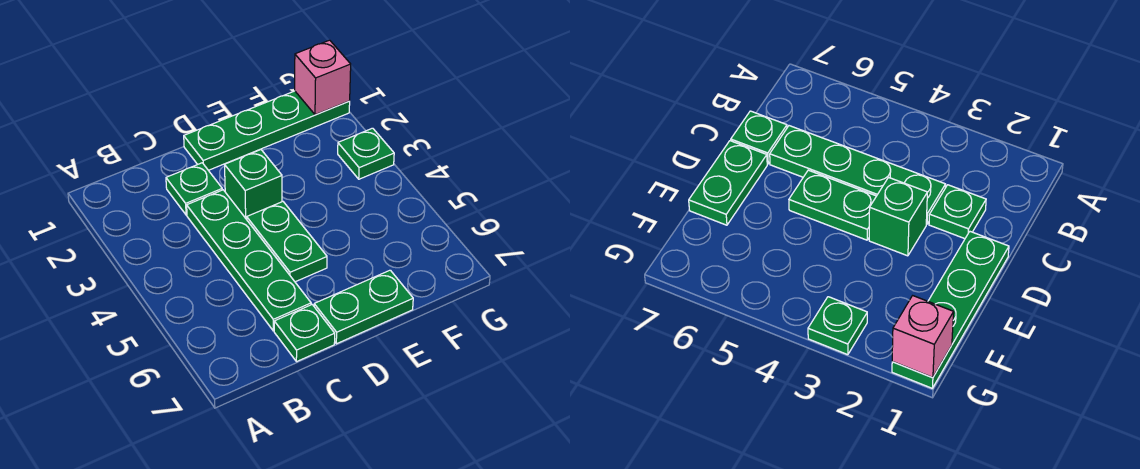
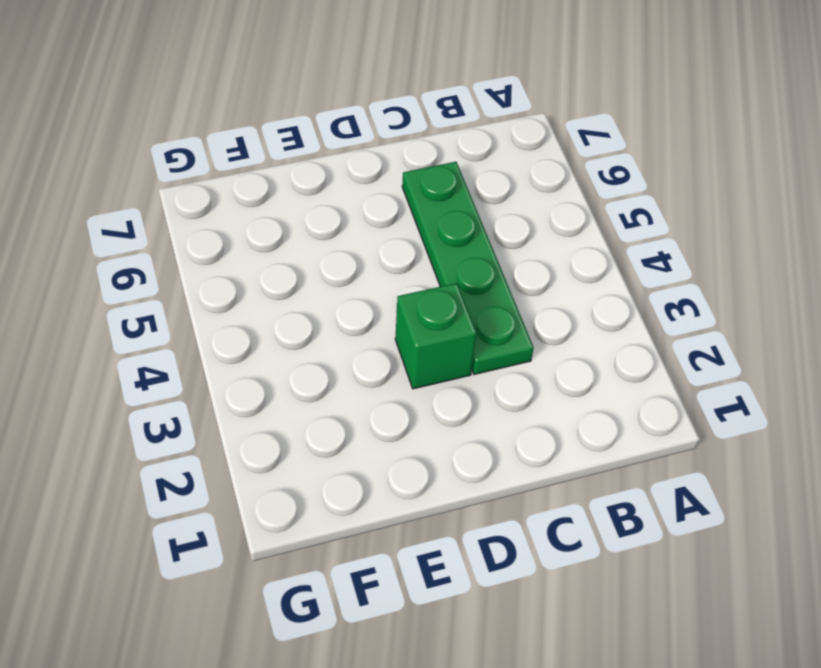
none -> green 1x1 plate [166,163,222,215]
none -> green 1x1 plate [274,305,335,362]

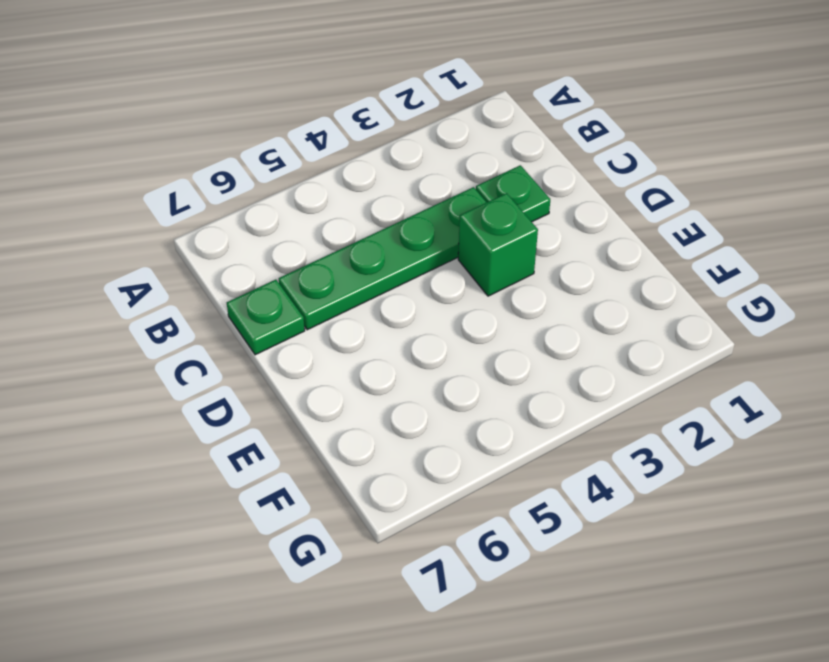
none -> green 1x4 plate [184,91,350,170]
none -> green 1x2 plate [247,202,327,282]

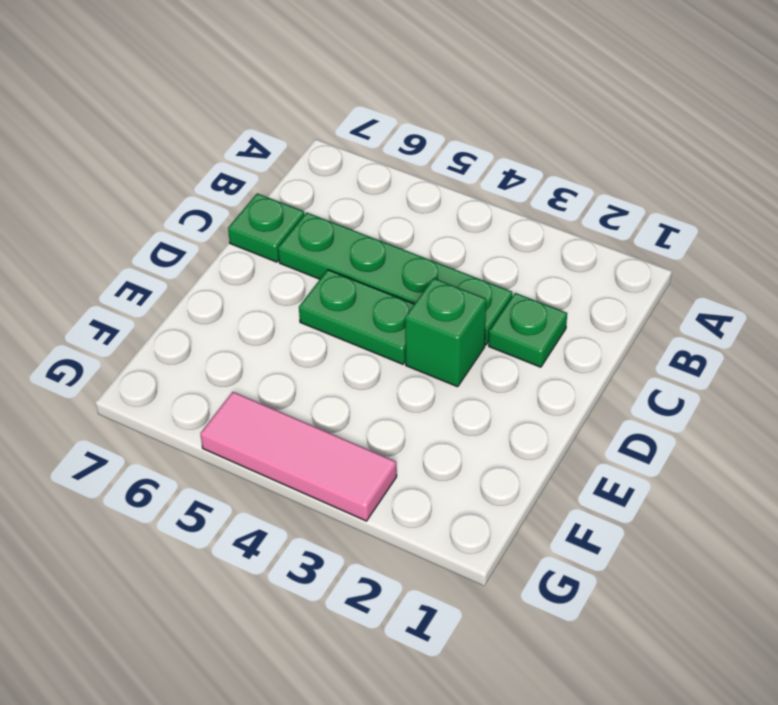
pink 1x3 tile [200,392,397,521] -> green 1x1 plate [338,128,394,179]
none -> green 1x4 plate [184,91,350,170]
none -> green 1x2 plate [314,270,413,344]

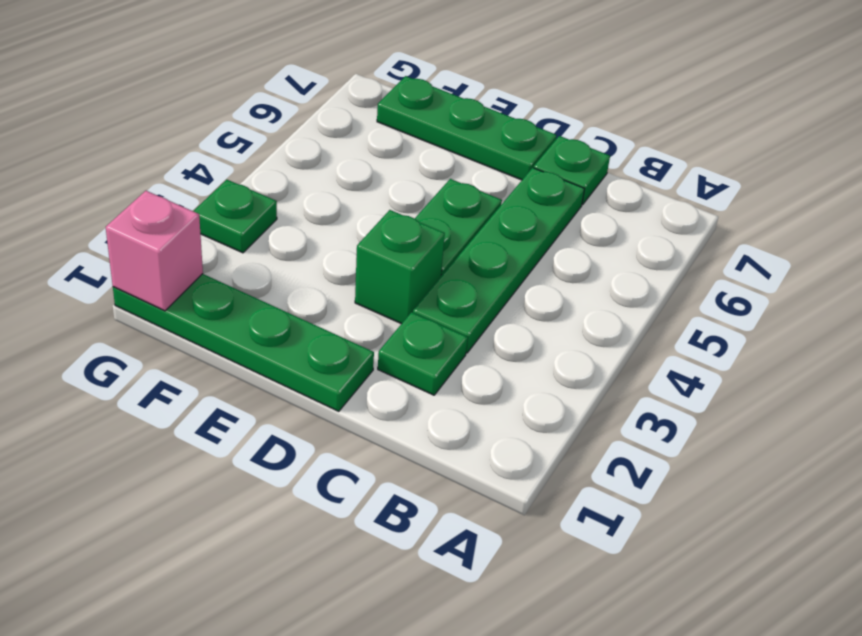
green 1x3 plate [377,76,557,180] -> green 1x2 plate [314,270,413,344]

